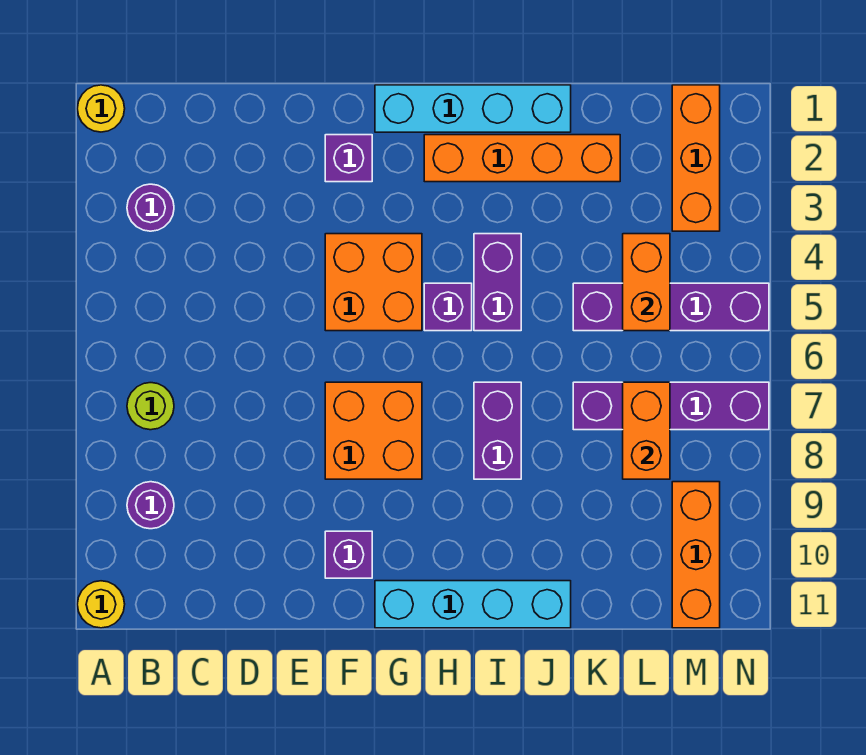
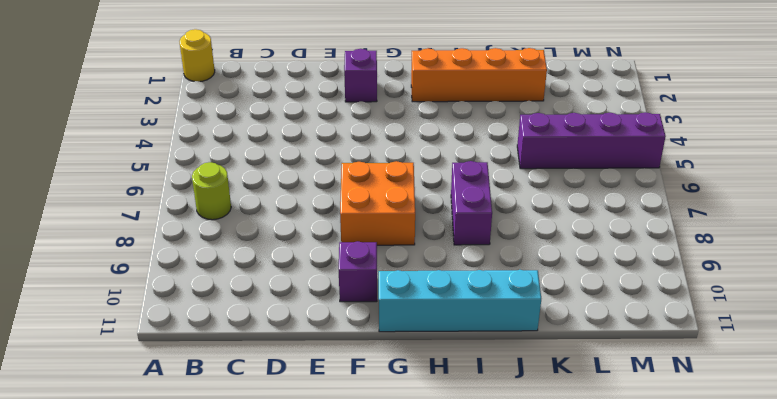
none -> yellow 1x1 round brick [77,581,125,628]
none -> purple 1x1 round brick [127,184,174,231]
none -> purple 1x1 round brick [127,482,174,529]

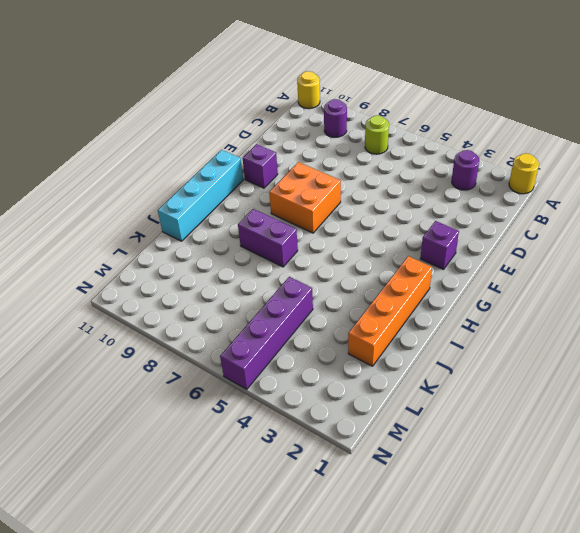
none -> orange 2x2 brick [325,234,422,331]
none -> cyan 1x4 brick [375,85,571,132]
none -> purple 1x1 brick [424,283,472,331]

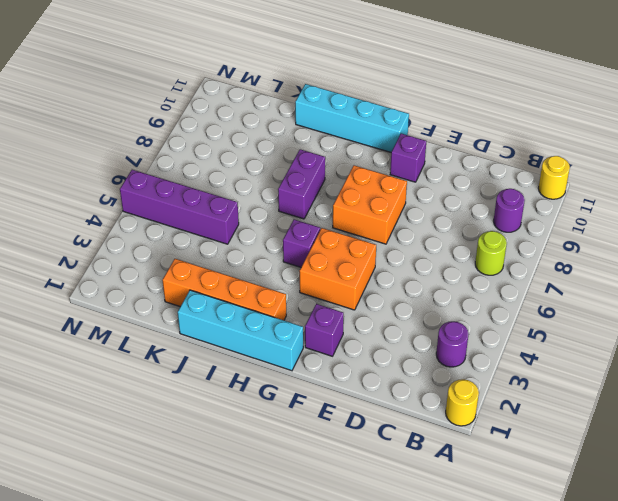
none -> purple 1x2 brick [474,234,521,331]
none -> purple 1x4 brick [573,382,769,430]
none -> orange 1x3 brick [672,85,720,231]

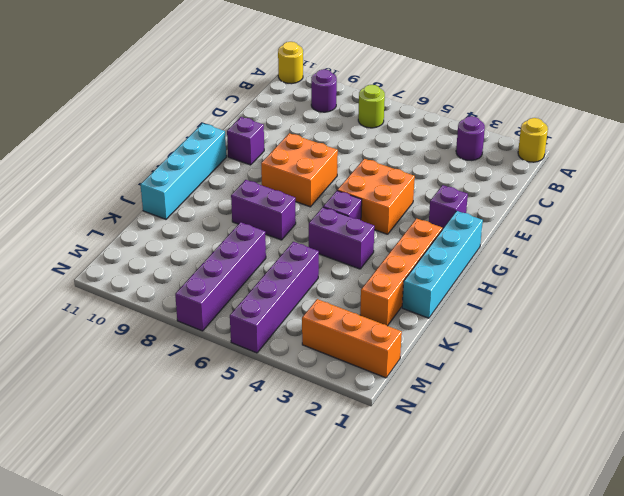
none -> orange 1x3 brick [672,482,720,628]
none -> orange 1x2 brick [623,234,670,331]
none -> orange 1x2 brick [623,382,670,479]

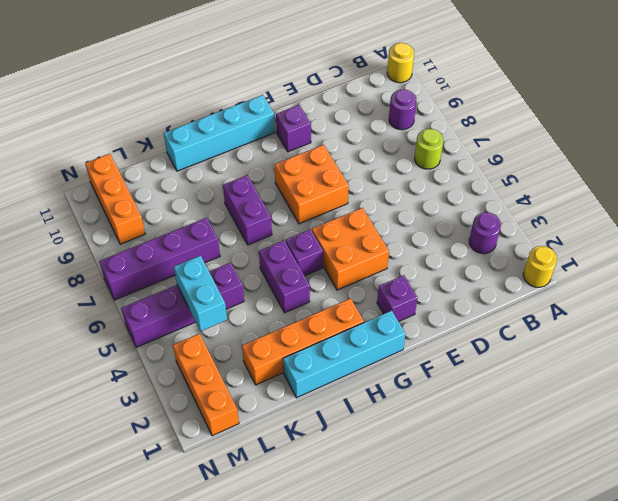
cyan 1x2 brick [174,256,227,331] -> orange 1x2 brick [623,234,670,331]
none -> orange 1x2 brick [623,382,670,479]

